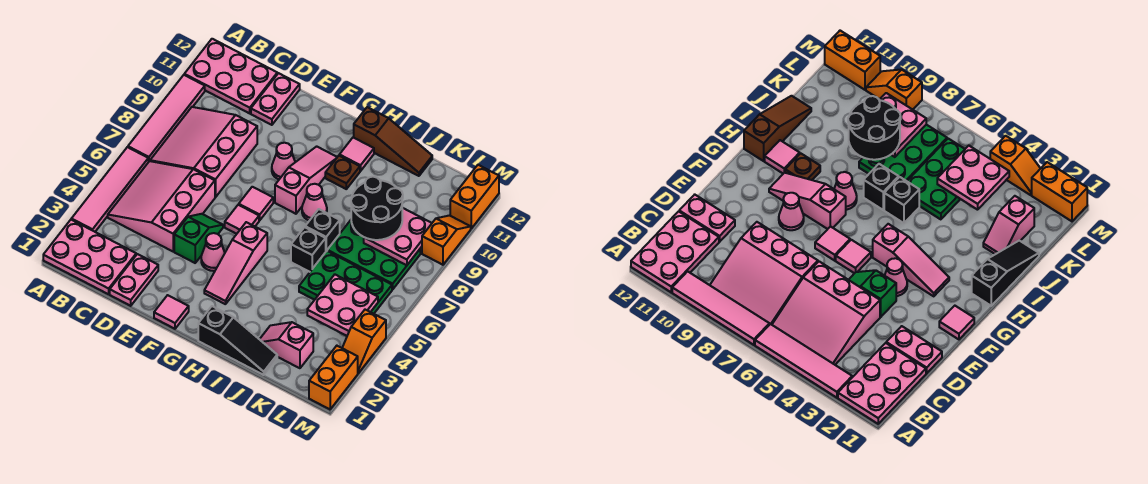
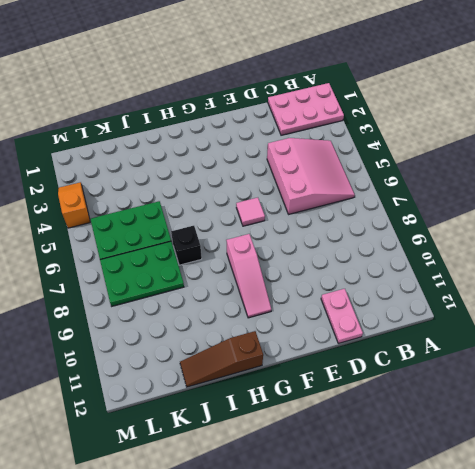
none -> pink 1x4 tile [71,147,148,232]
none -> pink 1x4 tile [128,75,205,162]
none -> pink 2x3 plate [184,39,277,113]
none -> pink 3x3 slope [150,107,257,197]

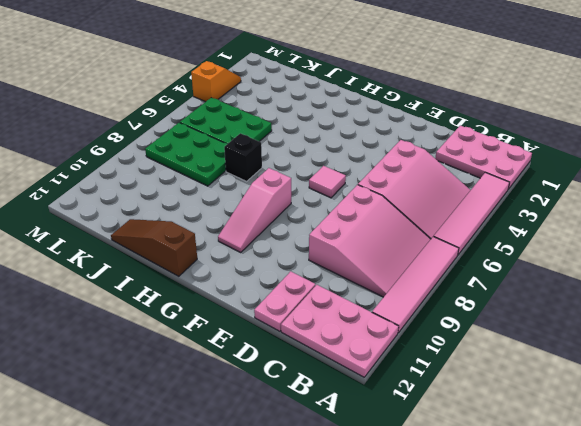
none -> pink 1x2 plate [110,254,158,306]
none -> green 1x2 slope [174,214,223,263]
none -> pink 1x1 tile [154,295,189,329]
none -> pink 1x1 cone [201,233,225,271]

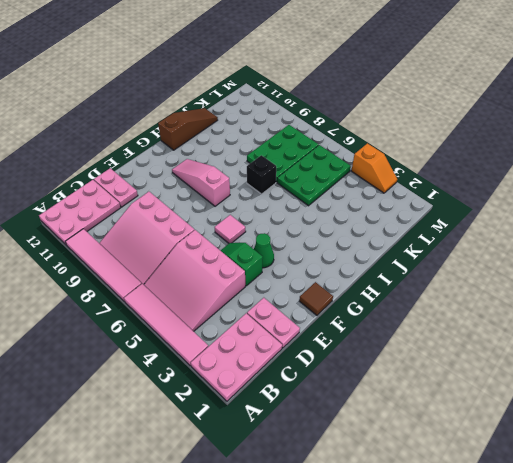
brown 1x1 tile [299,282,333,315] -> pink 1x1 tile [154,295,189,329]
green 1x1 cone [254,233,274,268] -> pink 1x1 cone [201,233,225,271]
none -> pink 1x1 tile [239,187,273,220]
none -> pink 1x1 cone [272,143,295,179]
none -> pink 1x3 slope [204,222,267,304]
none -> black 1x3 slope [198,306,277,375]

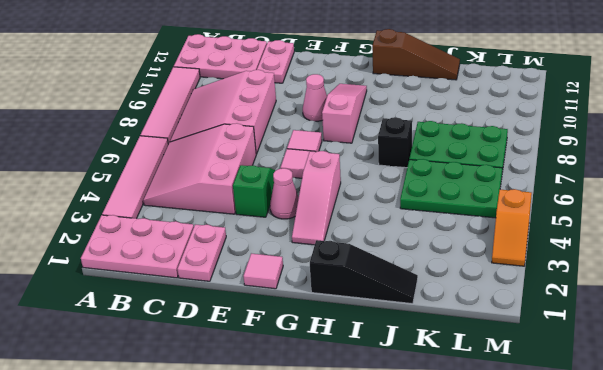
none -> pink 1x1 cone [302,184,327,221]
none -> brown 1x1 plate [325,156,360,189]
none -> pink 1x1 tile [339,137,374,171]
none -> black 1x1 brick [291,227,326,272]

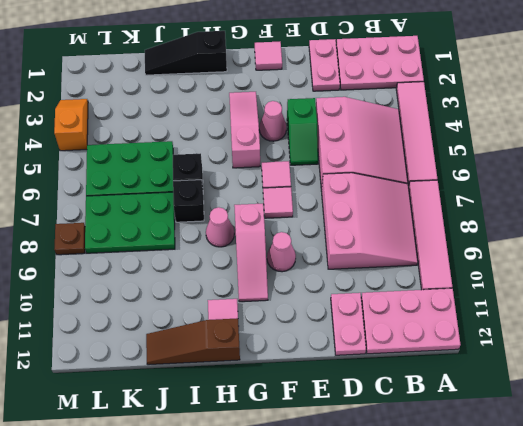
brown 1x1 plate [54,223,85,255] -> brown 1x1 plate moved to [325,156,360,189]
none -> pink 1x2 slope [260,322,313,368]
none -> orange 1x2 brick [309,346,358,409]
none -> orange 1x2 slope [422,216,471,265]
none -> orange 1x2 brick [450,165,499,228]

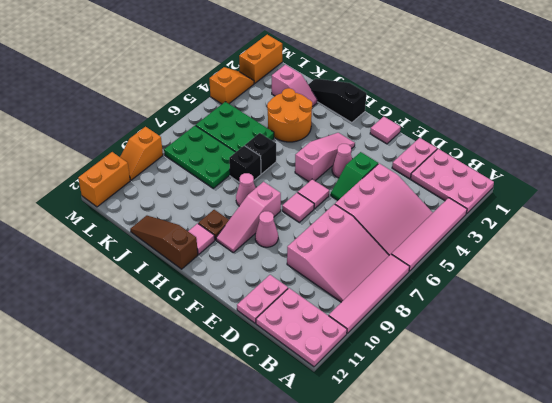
orange 2x2 round brick [267,88,312,142] -> none
none -> pink 2x2 plate [307,275,378,336]
none -> pink 2x2 plate [364,208,432,265]
none -> black 2x2 round brick [351,177,403,240]

